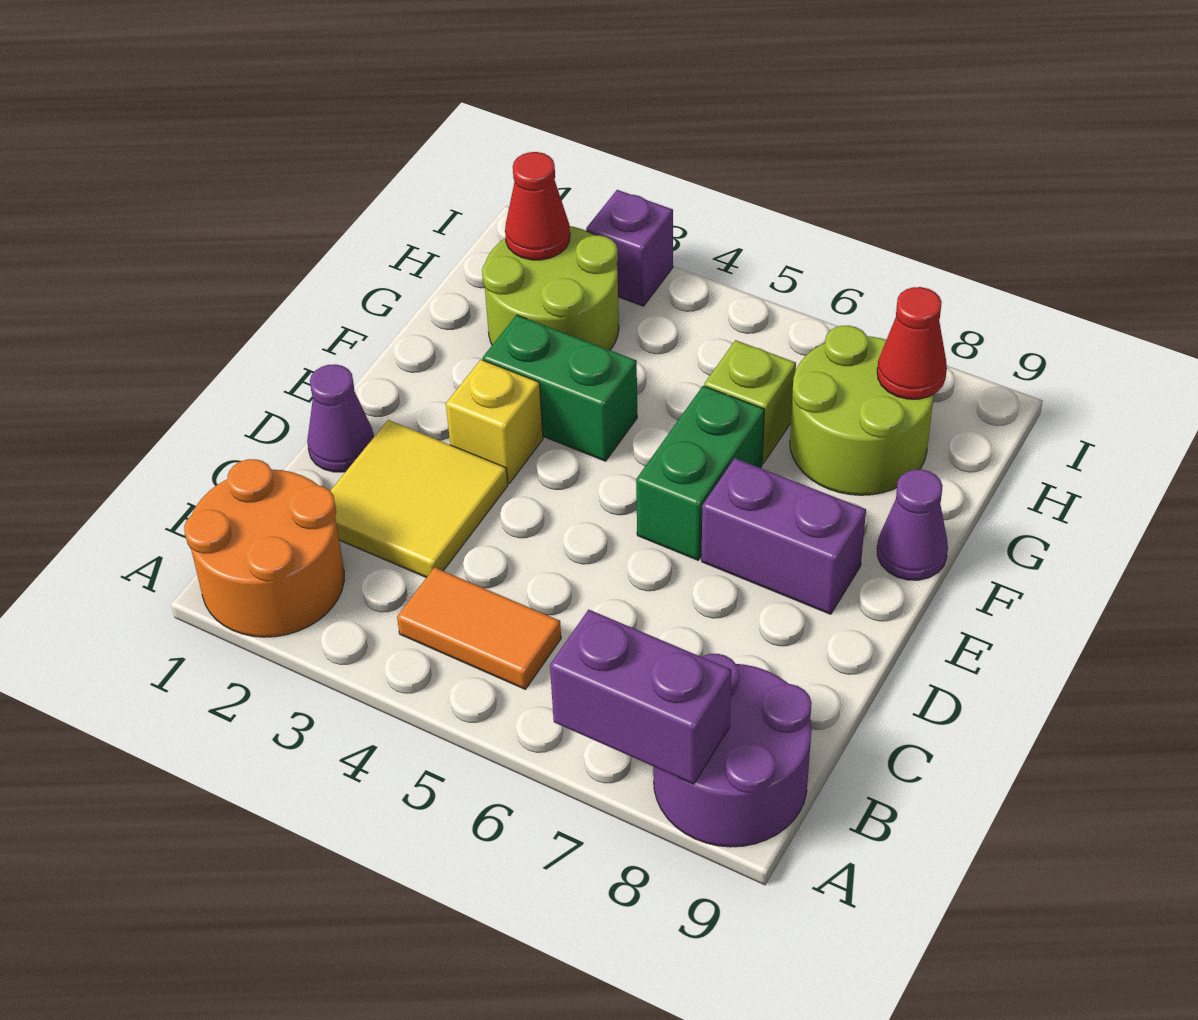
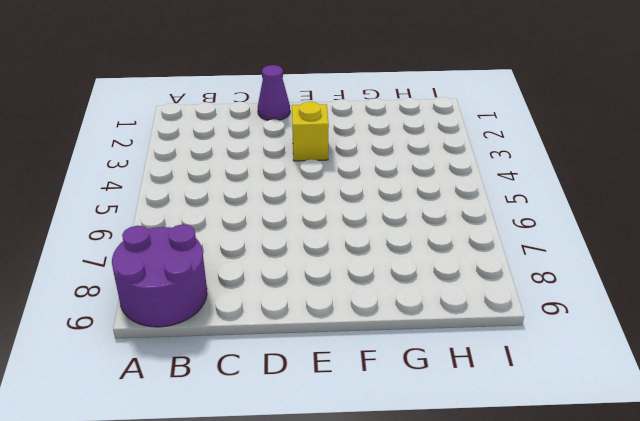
none -> orange 2x2 round brick [184,459,344,637]
none -> orange 1x2 tile [397,567,561,689]
none -> yellow 2x2 tile [330,420,508,578]

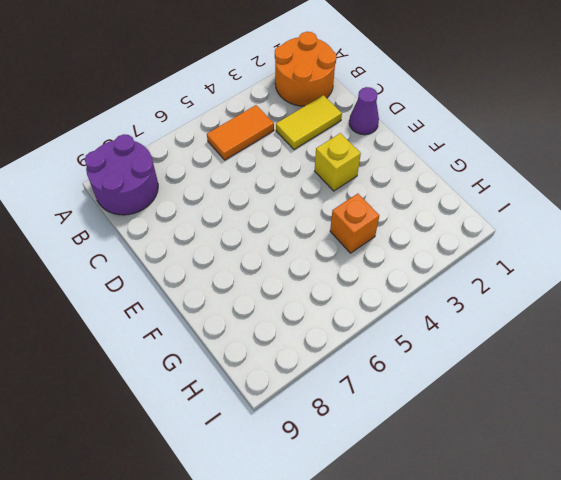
yellow 1x2 tile [276,95,342,150] -> yellow 2x2 tile [330,420,508,578]
orange 1x1 brick [330,194,379,253] -> none
none -> green 1x2 brick [636,386,764,560]
none -> purple 1x2 brick [702,458,866,614]
none -> green 1x2 brick [483,315,637,461]

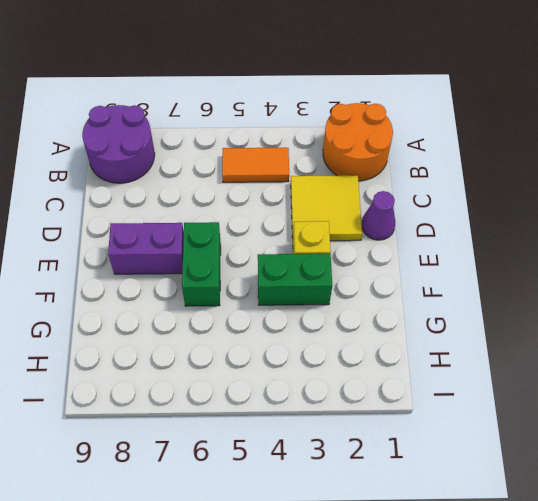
none -> purple 1x1 cone [877,469,948,580]
none -> lime 2x2 round brick [482,226,619,350]
none -> lime 1x1 brick [704,340,796,463]

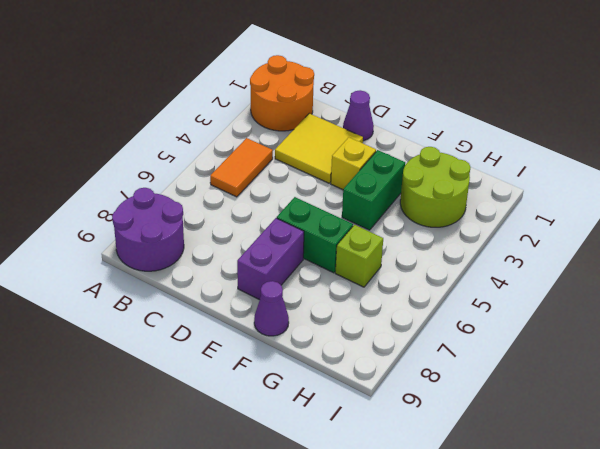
none -> lime 2x2 round brick [790,326,934,495]
none -> purple 1x1 brick [586,190,673,306]
none -> purple 1x2 brick [550,610,731,784]

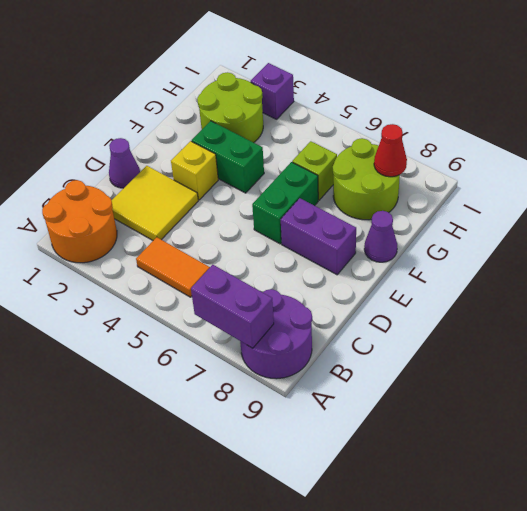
none -> red 1x1 cone [505,152,570,260]

